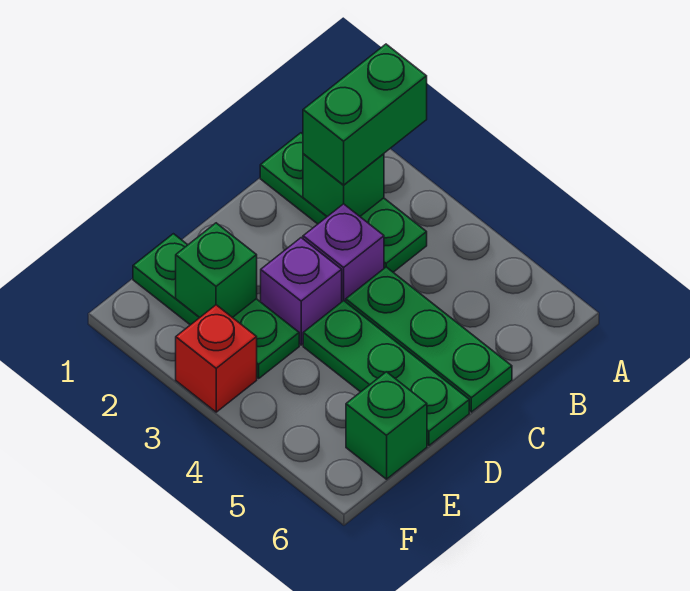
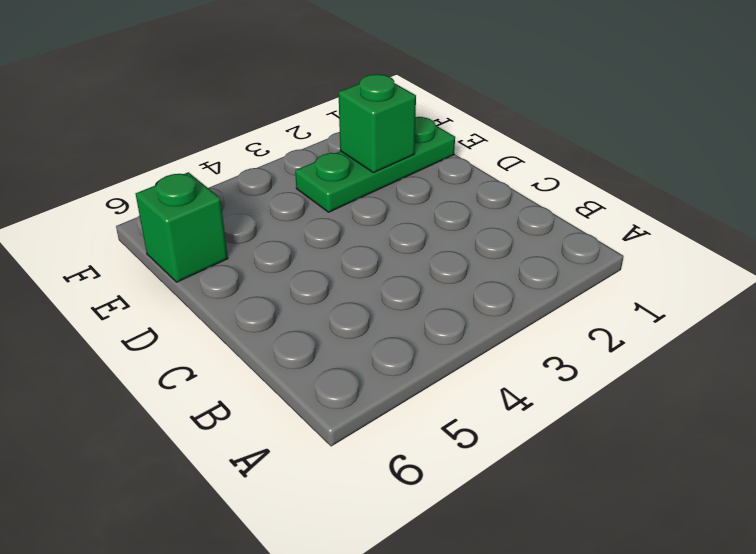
none -> green 1x3 plate [260,133,427,272]
none -> purple 1x1 brick [303,204,384,302]

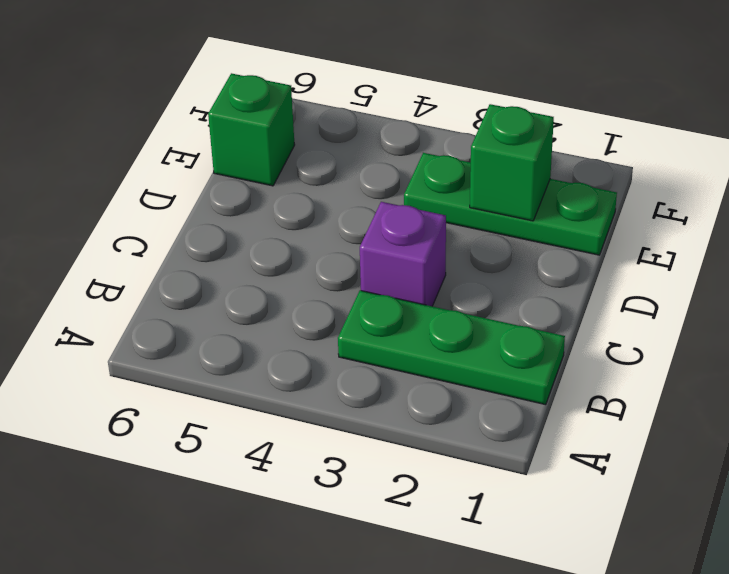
none -> green 1x3 plate [346,267,512,412]
none -> purple 1x1 brick [261,238,342,345]

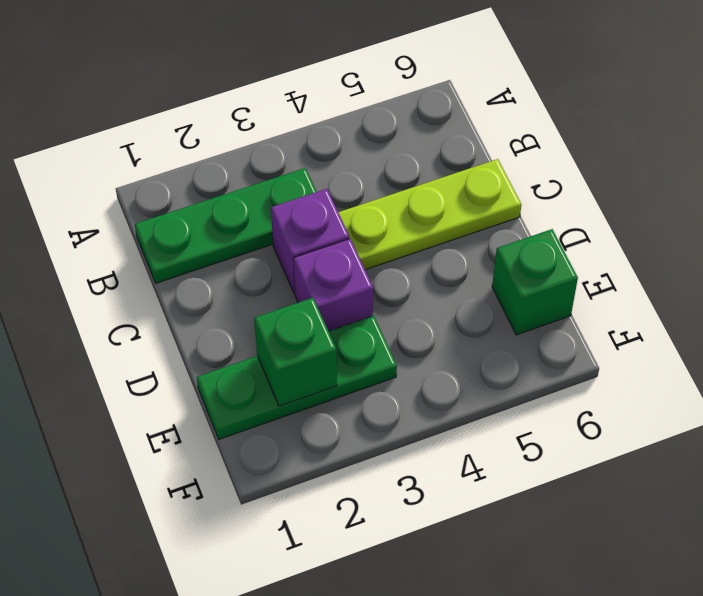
lime 1x3 plate [338,159,521,270] -> green 1x3 plate [346,267,512,412]
none -> green 1x3 plate [303,301,469,445]
none -> red 1x1 brick [176,305,257,412]

